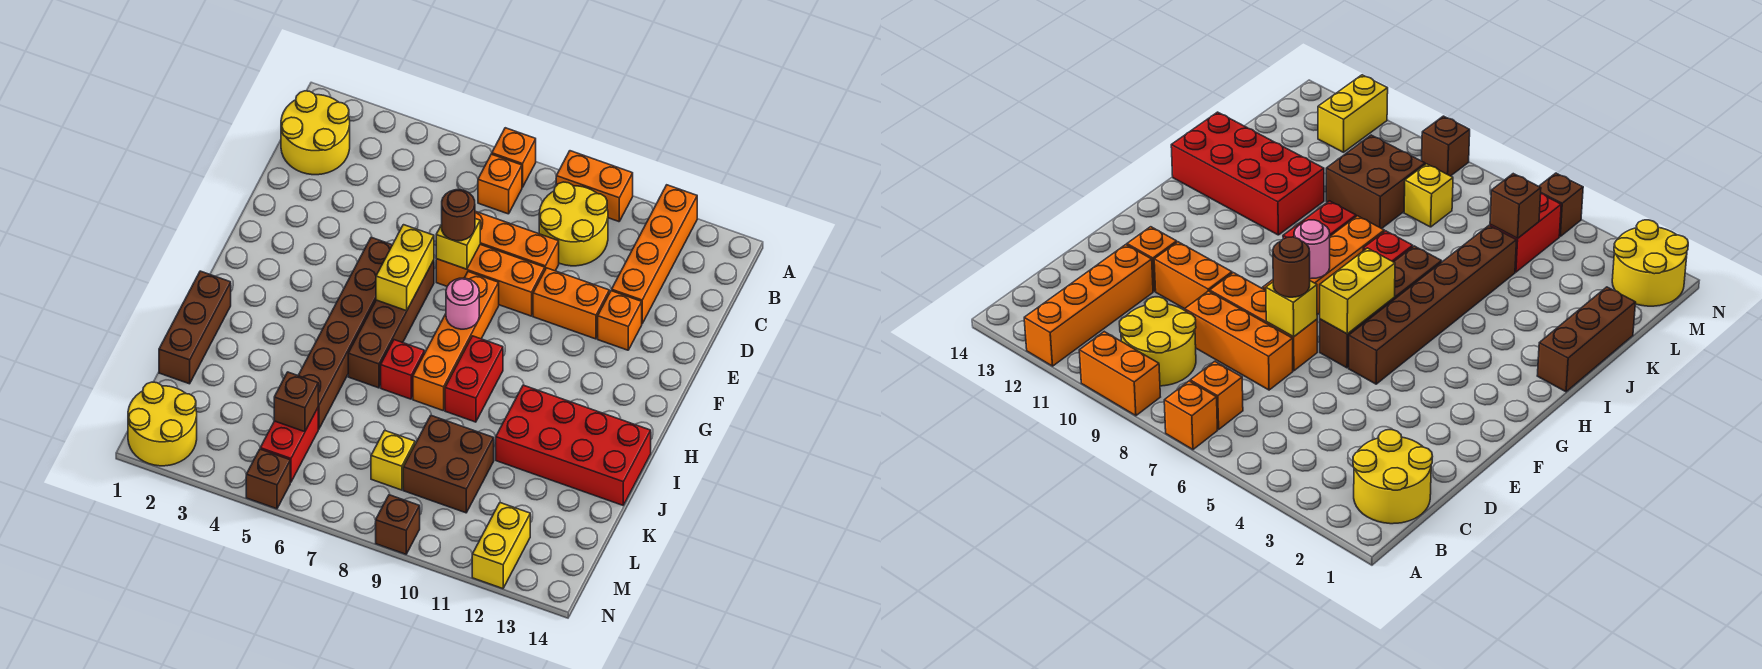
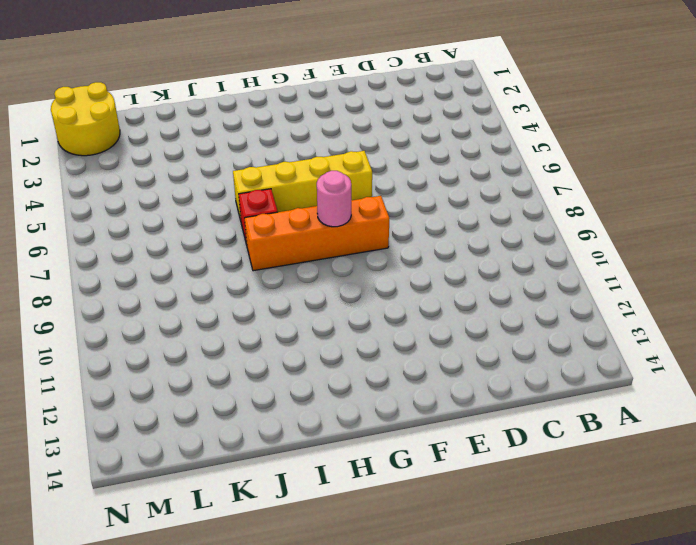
yellow 1x4 brick [233,151,372,220] -> brown 1x4 brick [348,260,434,388]
none -> orange 1x1 brick [492,128,536,187]
none -> orange 1x2 brick [556,151,633,222]
none -> orange 1x4 brick [612,185,697,323]

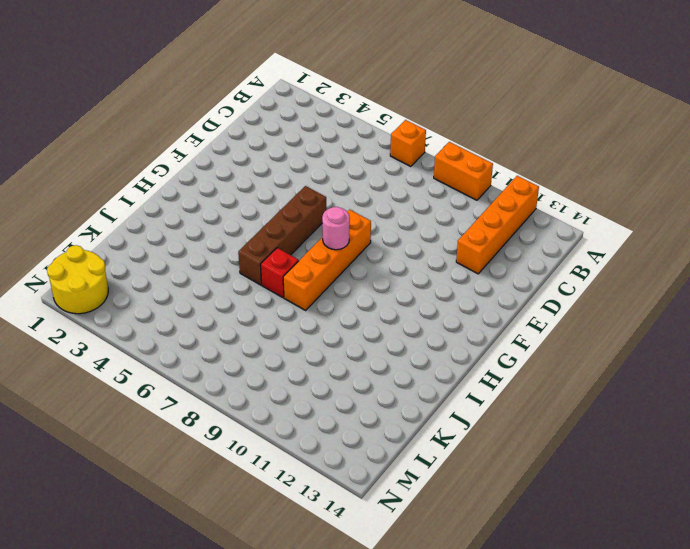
none -> yellow 2x2 round brick [281,91,350,175]
none -> orange 1x1 brick [478,154,522,214]
none -> yellow 2x2 round brick [539,182,608,266]

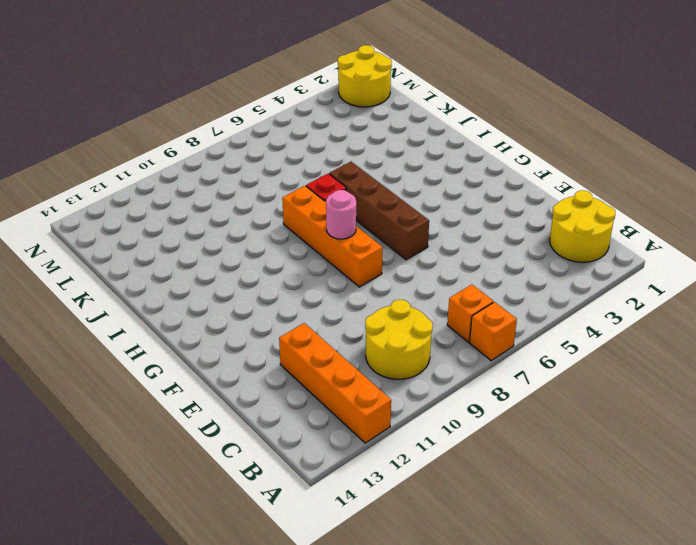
none -> orange 1x2 brick [556,151,633,222]
none -> orange 1x3 brick [475,211,559,271]
none -> orange 1x3 brick [436,245,545,316]

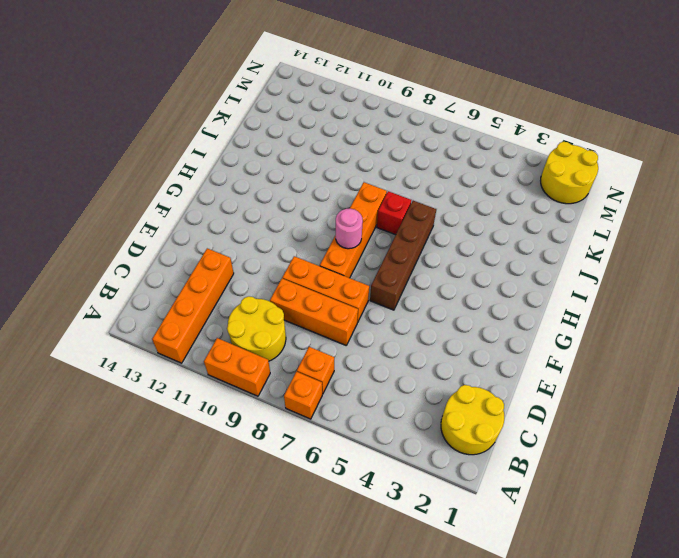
none -> orange 1x2 brick [533,268,609,339]
none -> orange 1x1 brick [598,291,642,350]
none -> brown 1x6 brick [298,237,392,429]

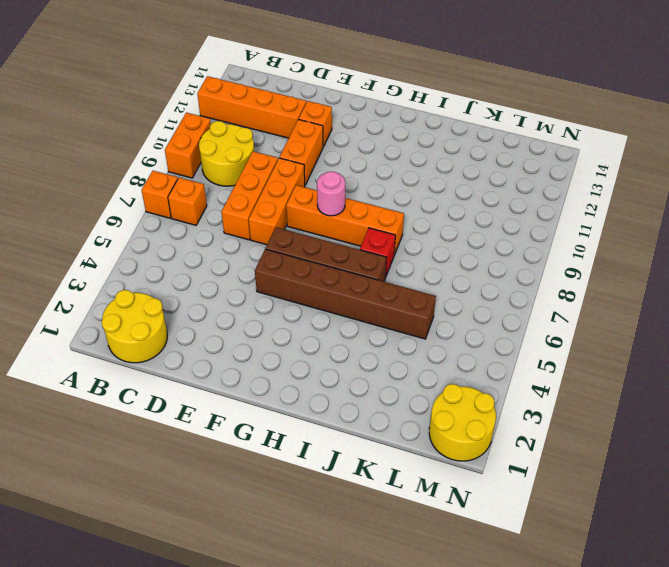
none -> red 1x2 brick [445,336,503,422]
none -> brown 1x3 brick [159,271,231,384]
none -> red 2x4 brick [496,385,651,505]

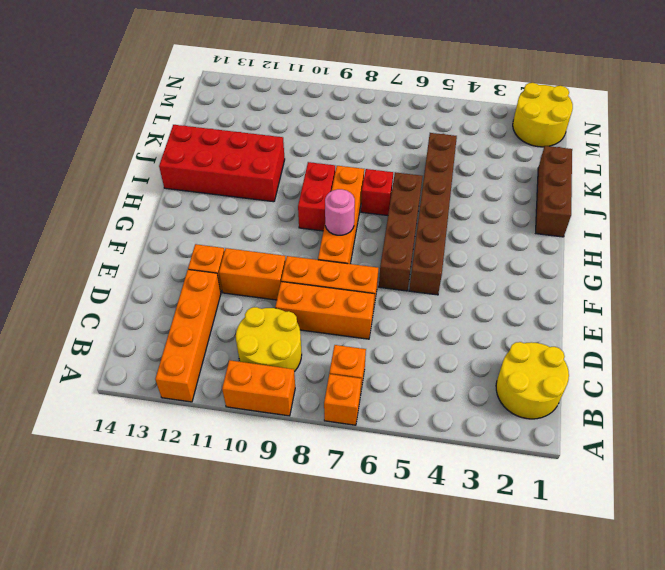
none -> brown 2x2 brick [403,416,494,513]
none -> red 1x2 brick [260,408,318,482]
none -> yellow 1x1 brick [371,430,415,490]

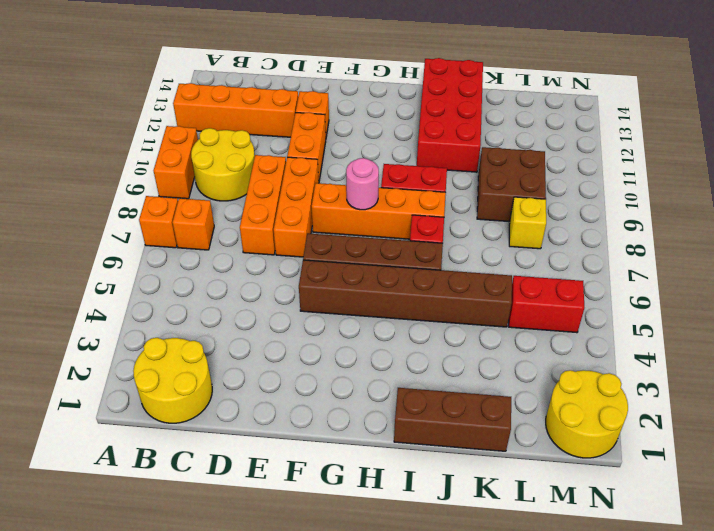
none -> yellow 1x2 brick [472,503,530,589]
none -> brown 1x1 brick [246,449,290,509]
none -> brown 1x1 brick [376,495,420,554]

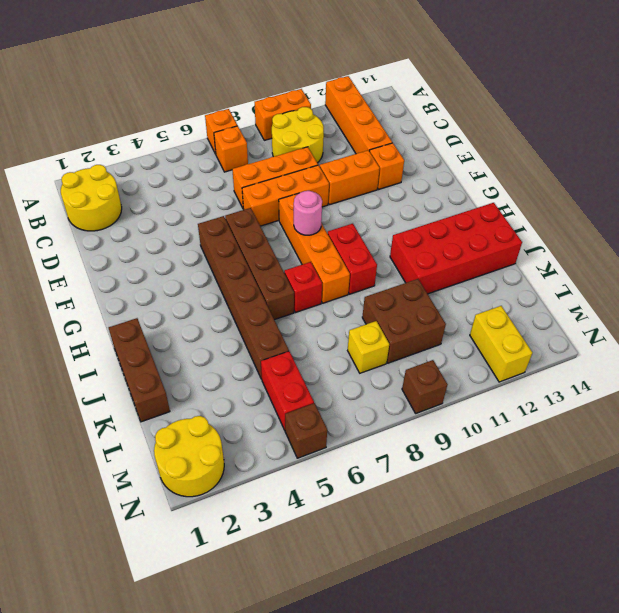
none -> yellow 1x1 brick [436,219,480,269]
none -> yellow 1x2 brick [376,225,434,311]
none -> brown 1x1 brick [274,372,318,432]

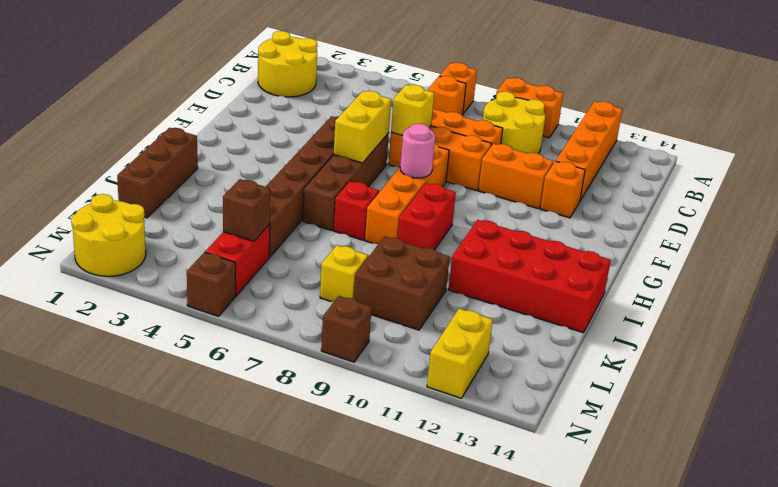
none -> brown 1x1 round brick [442,190,475,241]

